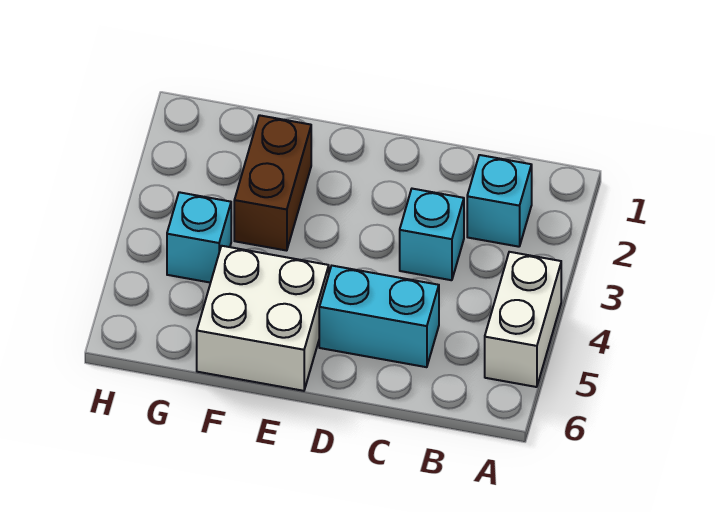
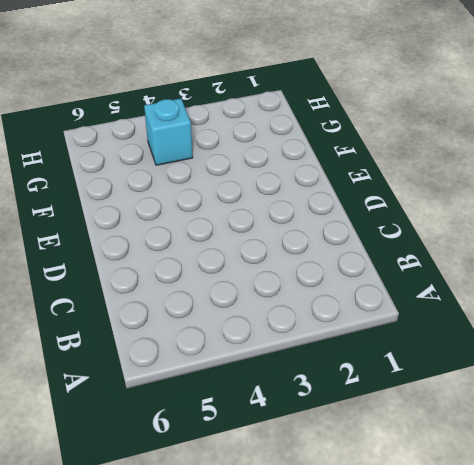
none -> white 1x2 brick [485,252,561,387]
none -> cyan 1x1 brick [467,155,532,247]

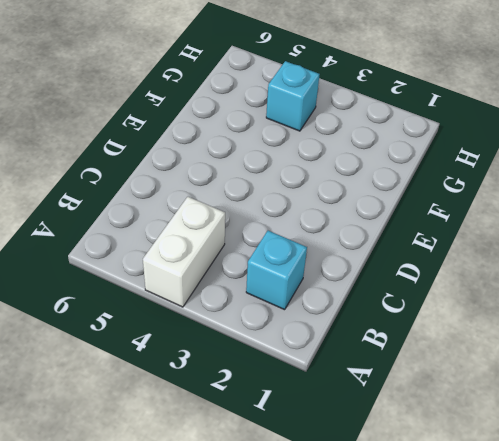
white 1x2 brick [143,197,225,307] -> white 1x2 brick turned to [485,252,561,387]
none -> cyan 1x1 brick [400,189,464,280]
none -> cyan 1x2 brick [319,266,439,367]

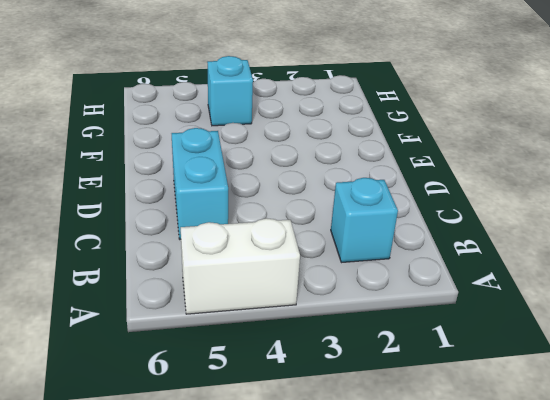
none -> cyan 1x1 brick [400,189,464,280]
none -> white 2x2 brick [197,246,329,391]

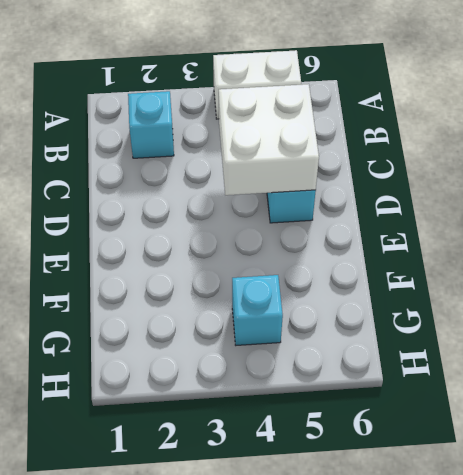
white 2x2 brick [219,84,319,195] -> white 2x2 brick moved to [197,246,329,391]
none -> cyan 1x1 brick [400,189,464,280]
none -> brown 1x2 brick [234,115,311,251]

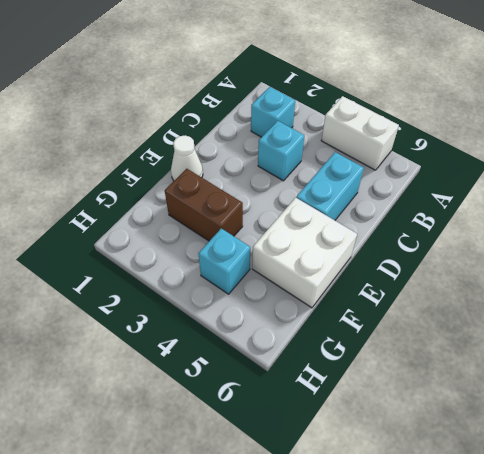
white 1x1 cone [171,135,203,181] -> none

